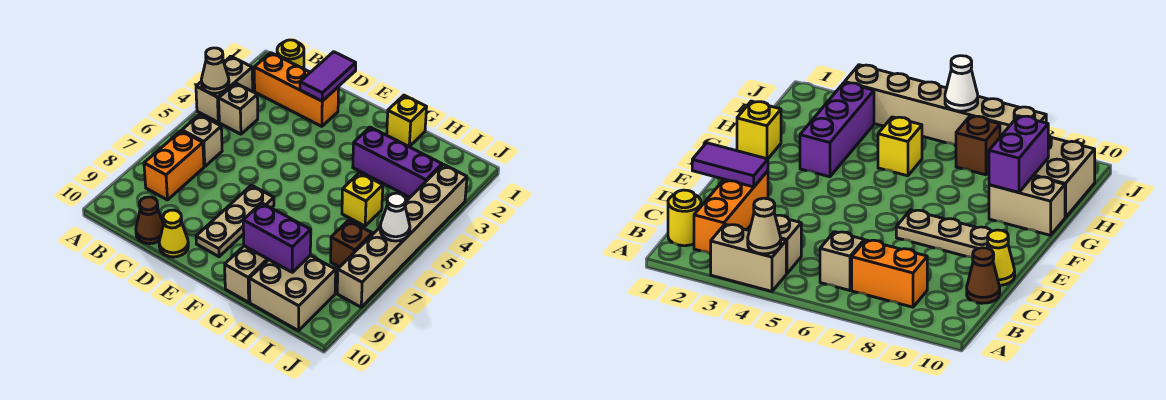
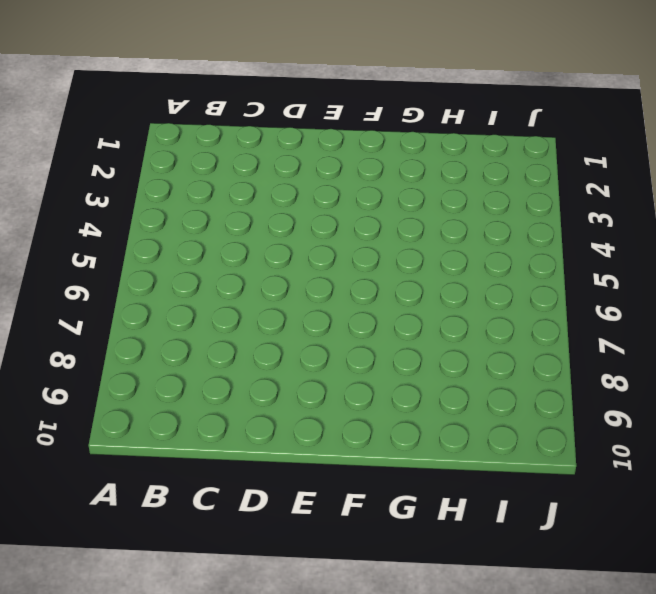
none -> tan 1x2 brick [196,56,253,122]
none -> yellow 1x1 round brick [277,40,304,69]
none -> orange 1x3 brick [254,53,339,126]

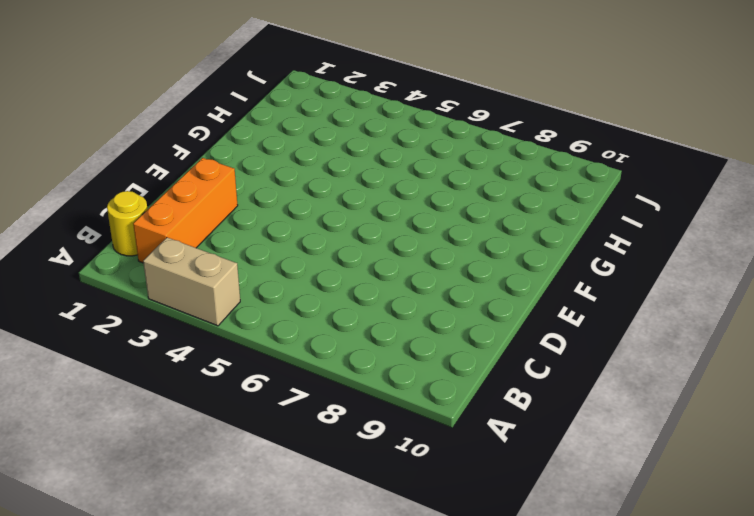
none -> tan 1x1 brick [219,83,258,134]
none -> tan 1x1 brick [182,115,222,166]
none -> orange 1x2 brick [144,131,204,200]

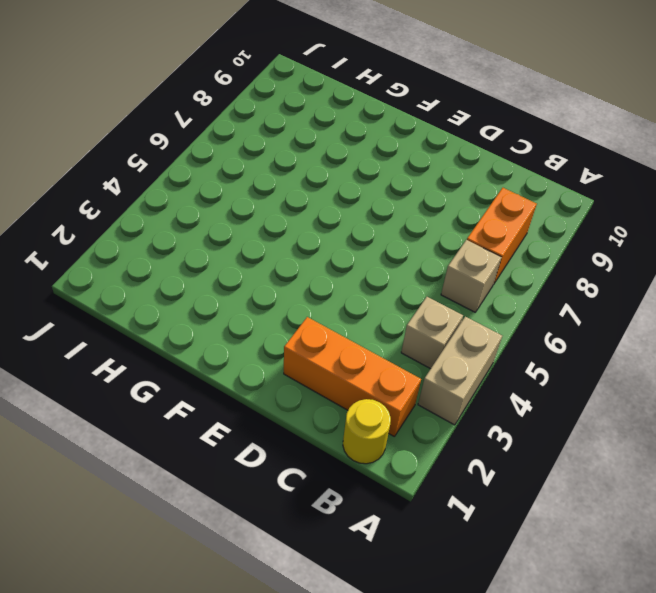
none -> brown 1x1 cone [136,197,163,244]
none -> yellow 1x1 cone [159,210,188,257]
none -> tan 1x3 plate [196,185,274,257]

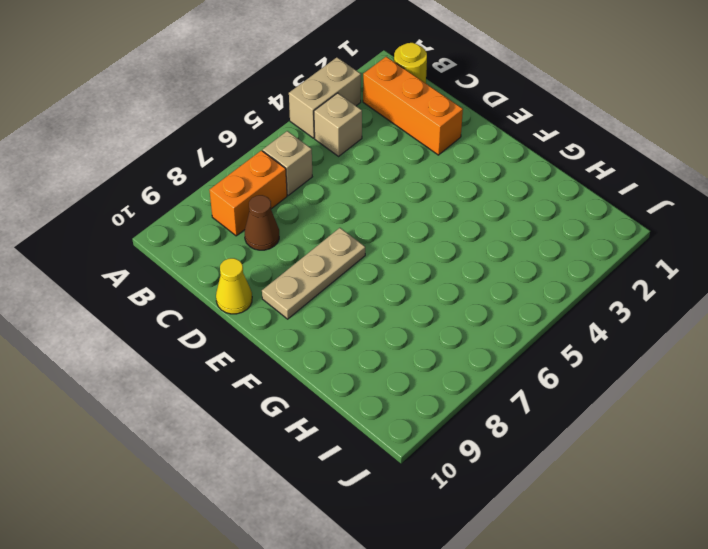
brown 1x1 cone [245,195,279,250] -> brown 1x1 cone moved to [136,197,163,244]
none -> yellow 1x1 brick [387,95,427,147]
none -> purple 1x3 brick [353,127,442,197]
none -> tan 1x2 brick [225,246,269,302]

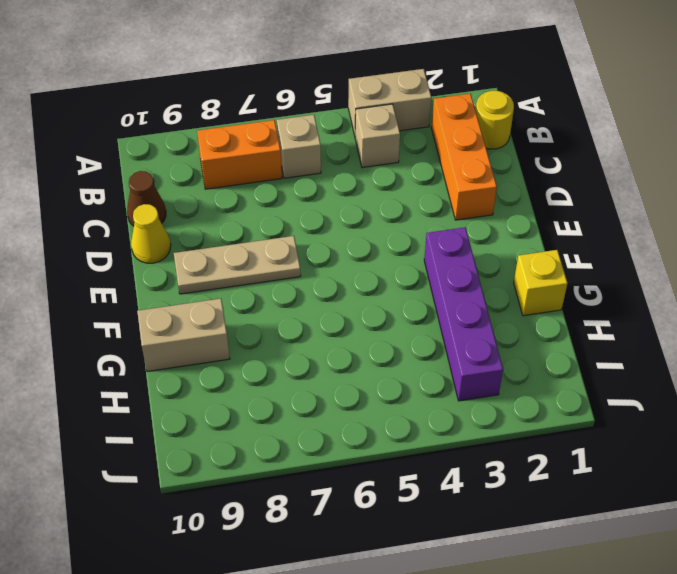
purple 1x4 brick [424,227,503,401] -> purple 1x3 brick [353,127,442,197]
none -> yellow 1x1 brick [342,173,383,226]
none -> tan 2x2 brick [249,255,336,331]
none -> brown 1x1 brick [331,220,372,267]

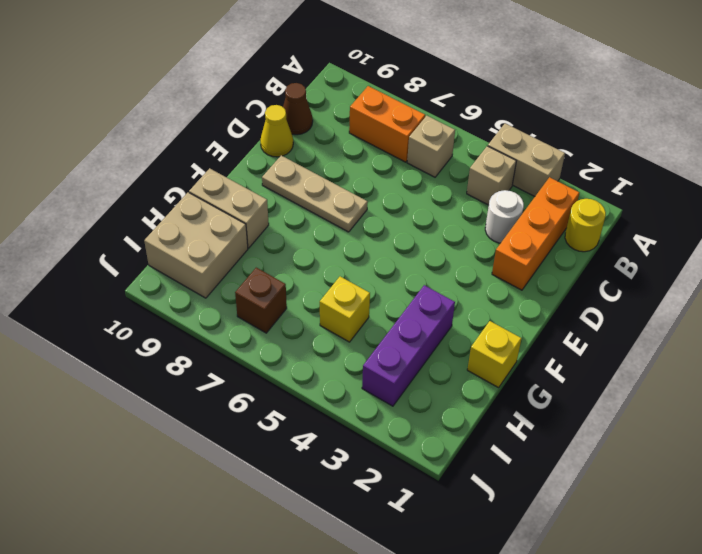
white 1x1 round brick [485,190,524,243] -> none
none -> tan 1x6 brick [337,164,467,307]
none -> tan 1x1 cone [201,48,229,93]
none -> purple 1x2 tile [300,52,356,101]

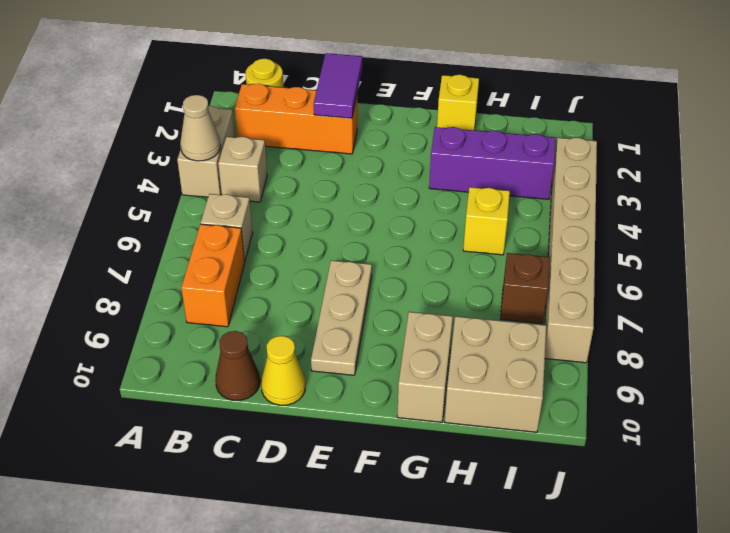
none -> purple 1x2 brick [243,203,311,272]
none -> white 1x1 cone [380,193,410,241]

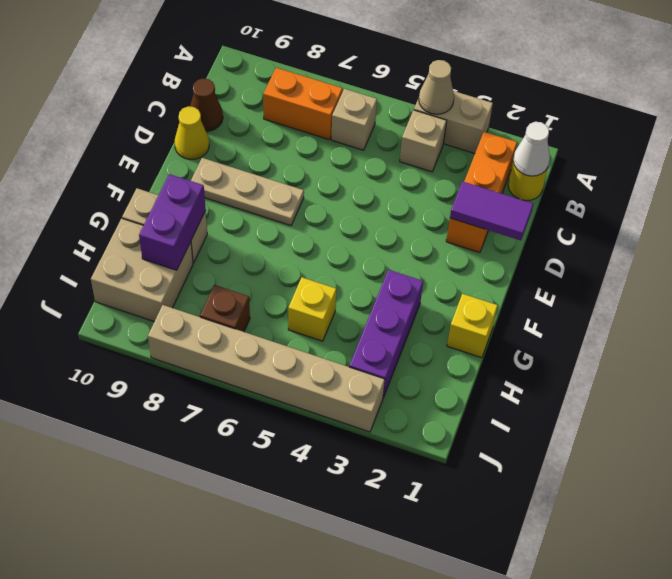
white 1x1 cone [513,122,550,176] -> white 1x1 cone moved to [380,193,410,241]

